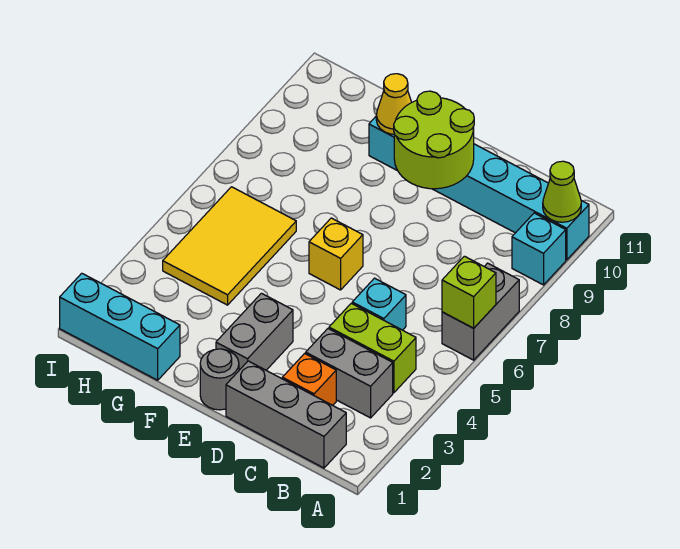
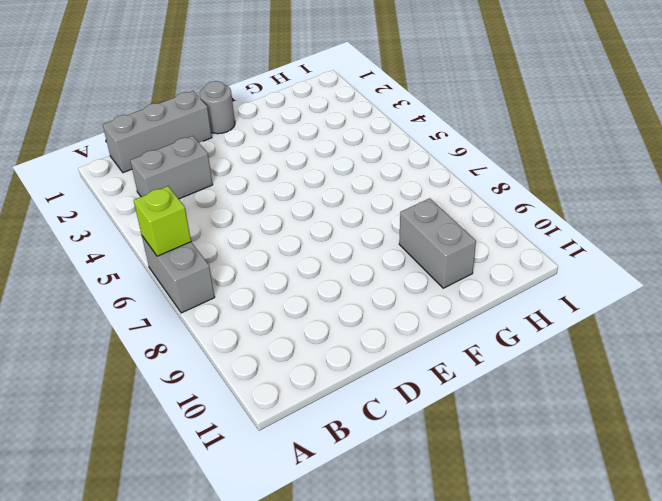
grey 1x2 brick [399,198,476,288] -> grey 1x2 brick moved to [216,293,293,370]
none -> cyan 1x1 brick [512,213,566,285]
none -> cyan 1x6 brick [369,117,589,260]
none -> lime 1x2 brick [329,303,416,393]

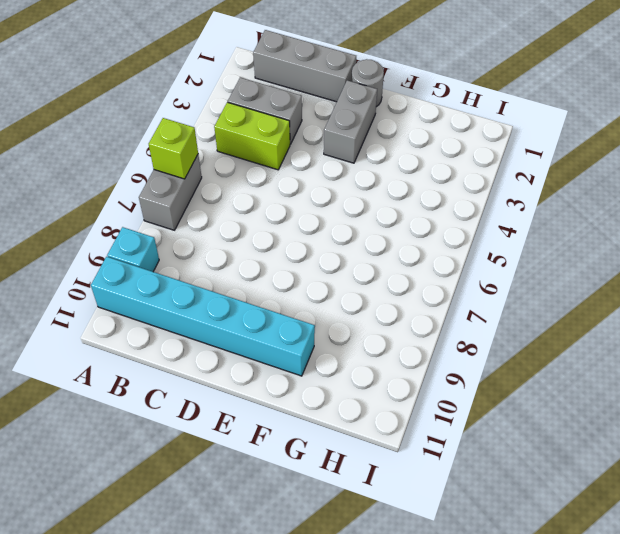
none -> orange 1x1 brick [282,353,336,405]
none -> cyan 1x1 brick [352,278,406,330]
none -> yellow 1x1 brick [309,218,363,290]

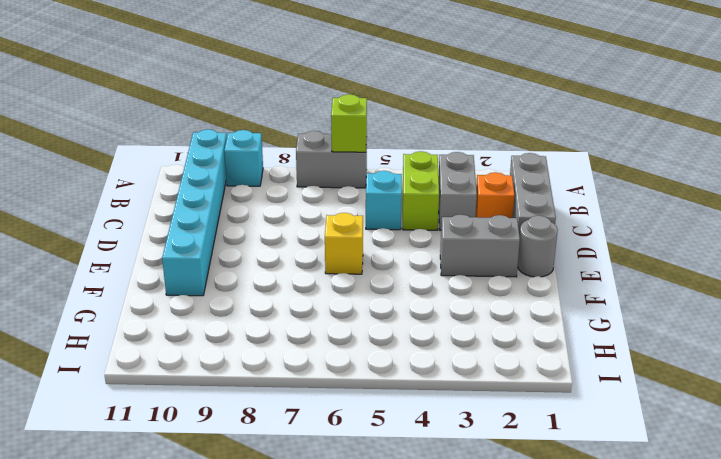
none -> cyan 1x3 brick [60,273,180,380]
none -> yellow 2x3 tile [163,187,296,305]
none -> lime 1x1 cone [543,161,581,222]

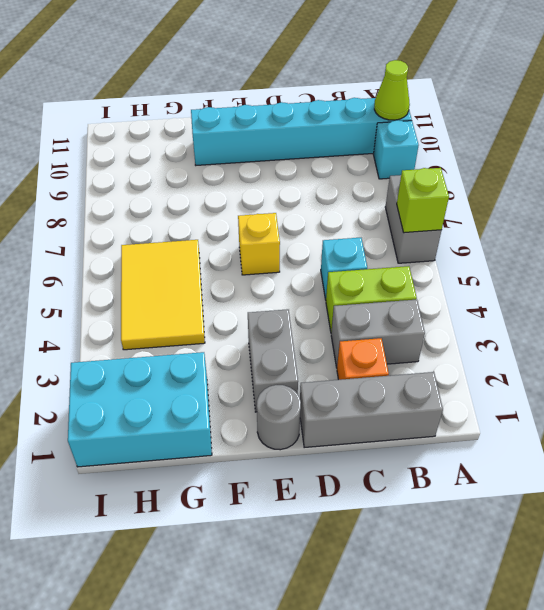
cyan 2x3 brick [68,352,212,467] -> cyan 1x3 brick [60,273,180,380]
none -> lime 2x2 round brick [394,91,474,189]
none -> yellow 1x1 cone [376,74,412,134]

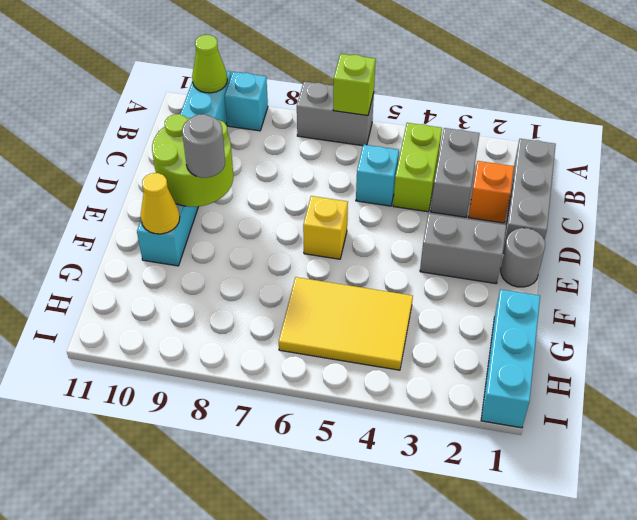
grey 1x1 round brick [182,114,225,178] -> none

